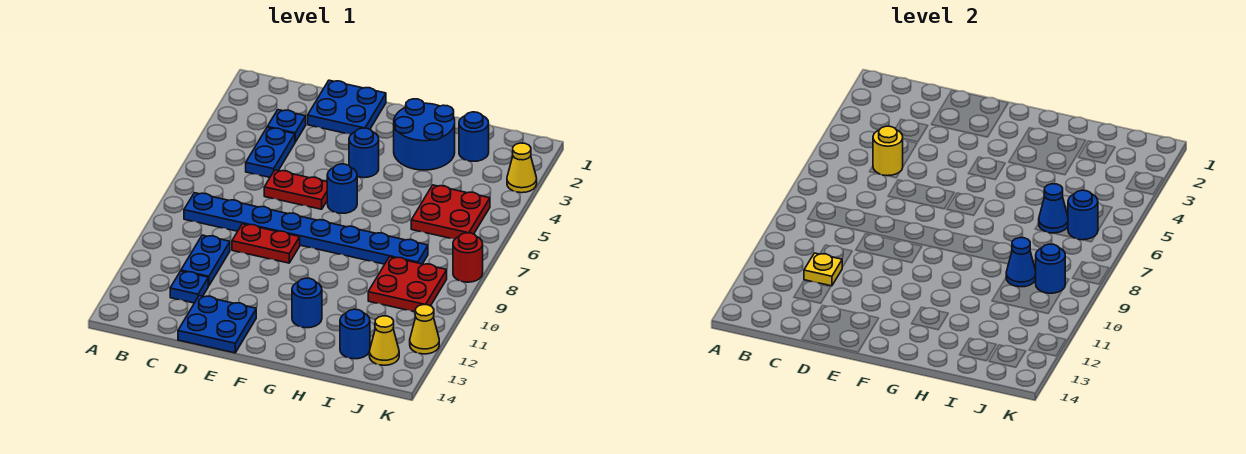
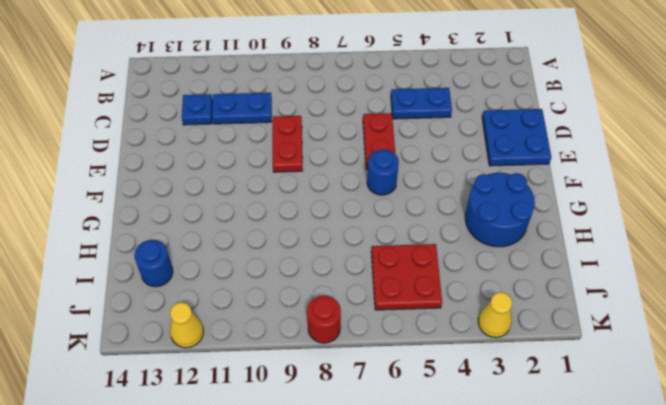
none -> blue 1x8 plate [184,193,428,264]
none -> blue 1x1 plate [267,110,306,142]
none -> blue 2x2 plate [178,296,256,353]

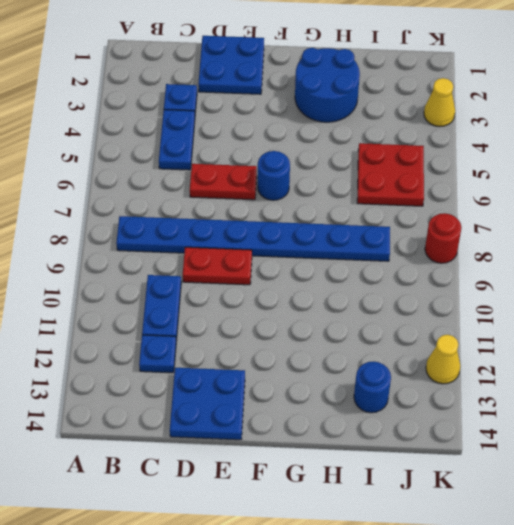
none -> blue 1x1 round brick [349,128,379,178]
none -> blue 1x1 round brick [292,278,322,328]
none -> blue 1x1 round brick [459,112,489,161]

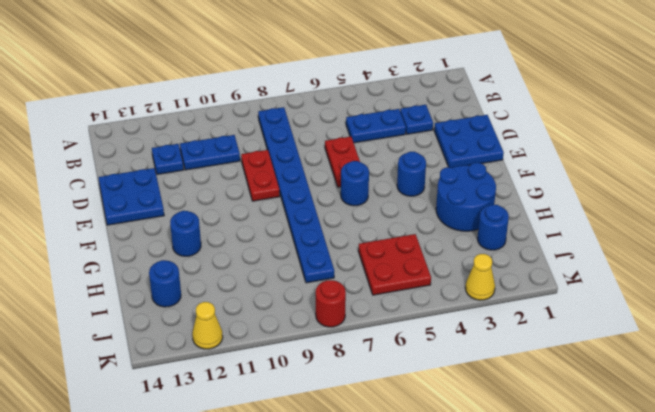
none -> red 2x2 plate [368,257,447,312]
none -> yellow 1x1 cone [369,316,399,365]
none -> yellow 1x1 round brick [873,126,903,176]

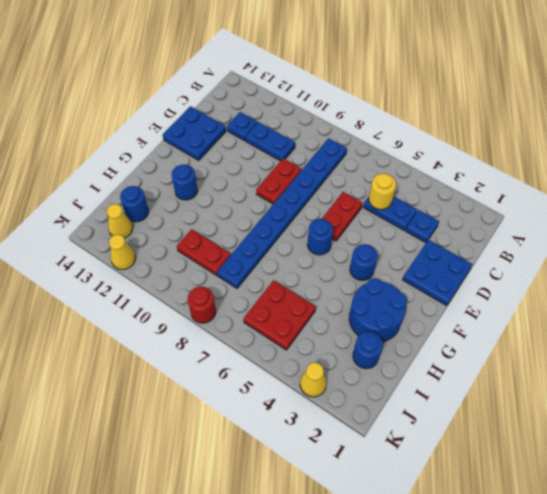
red 1x2 plate [177,229,231,275] -> red 2x2 plate [368,257,447,312]
none -> yellow 1x1 plate [804,253,842,286]
none -> blue 1x1 cone [1039,184,1068,233]
none -> blue 1x1 cone [1006,238,1036,287]

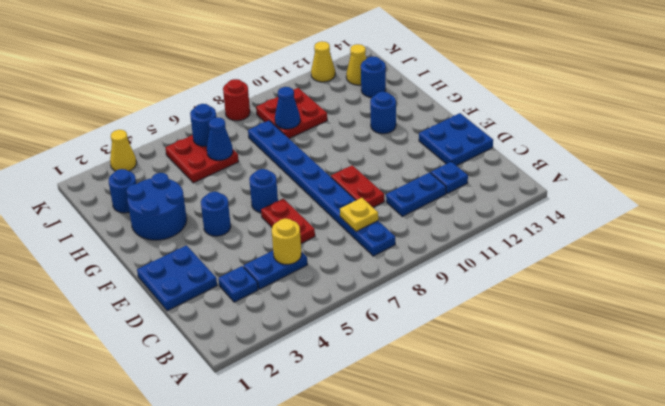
yellow 1x1 plate [340,198,378,232] -> yellow 1x1 plate moved to [804,253,842,286]
none -> blue 1x1 round brick [1036,244,1065,293]

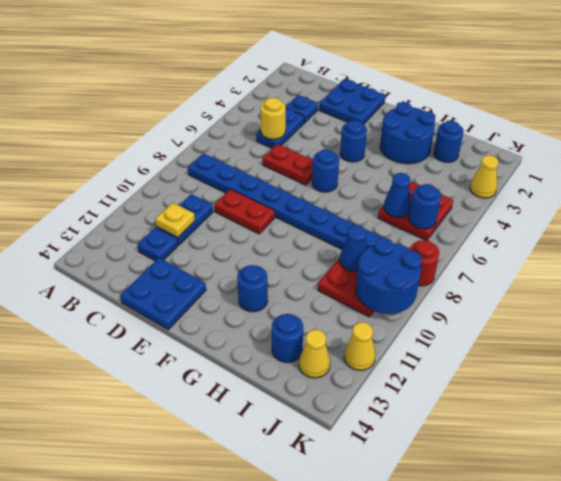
blue 2x2 round brick [356,238,422,314] -> blue 1x1 round brick [1036,244,1065,293]

